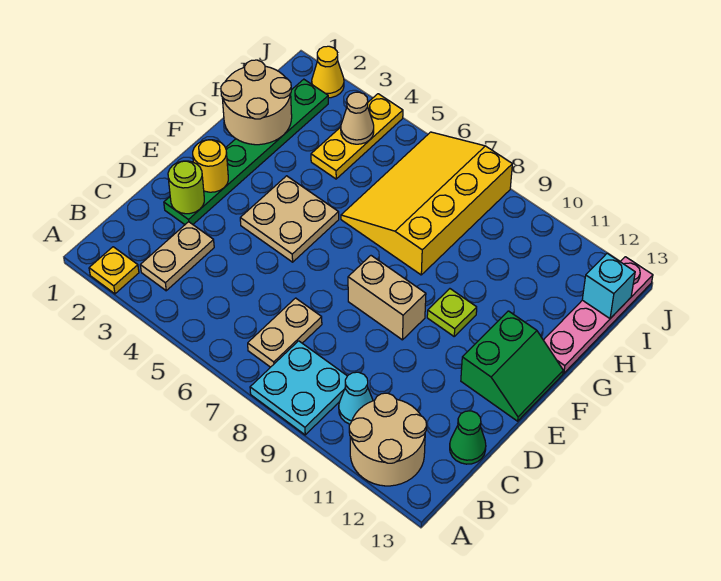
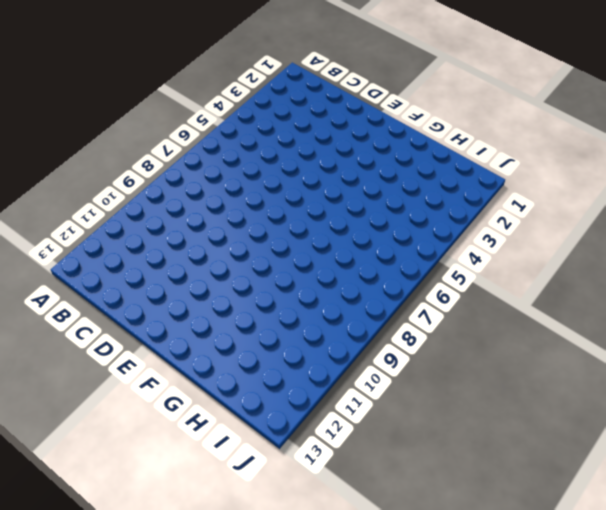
none -> yellow 1x1 plate [89,247,139,294]
none -> cyan 2x2 plate [250,341,347,435]
none -> tan 2x2 round brick [349,393,427,486]

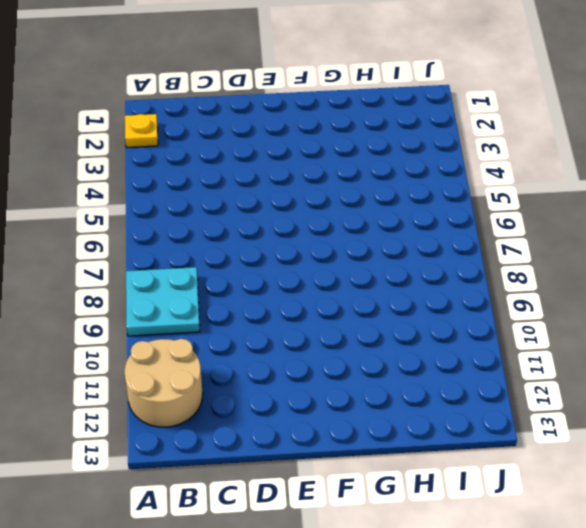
none -> tan 1x2 plate [140,222,214,291]
none -> tan 1x2 plate [248,298,322,367]
none -> cyan 1x1 cone [339,372,373,424]

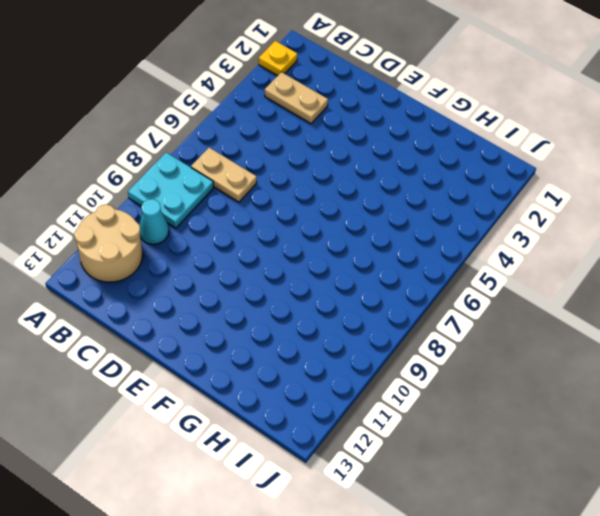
none -> green 1x1 cone [450,411,486,464]
none -> green 1x6 plate [164,79,328,224]
none -> tan 2x2 plate [240,176,339,262]

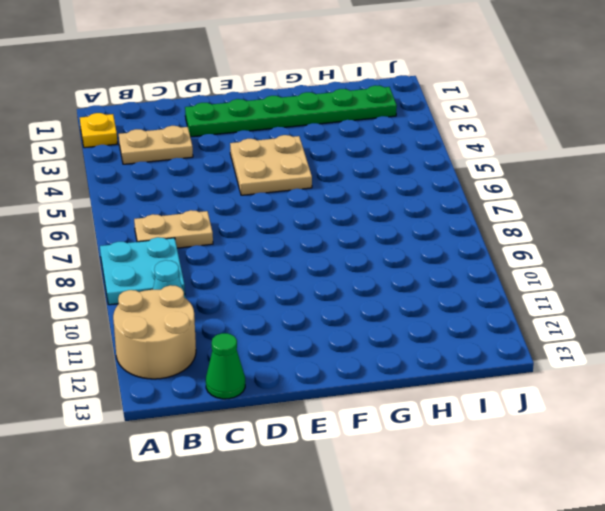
none -> tan 1x2 brick [348,256,426,340]
none -> green 2x2 slope [461,311,563,421]
none -> lime 1x1 plate [427,289,477,336]

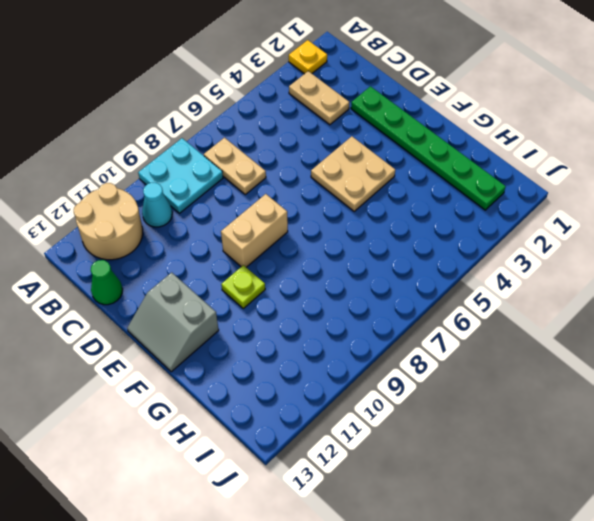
grey 2x2 slope [127,272,219,372] -> green 2x2 slope [461,311,563,421]
none -> yellow 3x4 slope [341,132,512,275]
none -> pink 1x4 plate [544,257,653,373]
none -> yellow 1x3 plate [311,94,403,179]

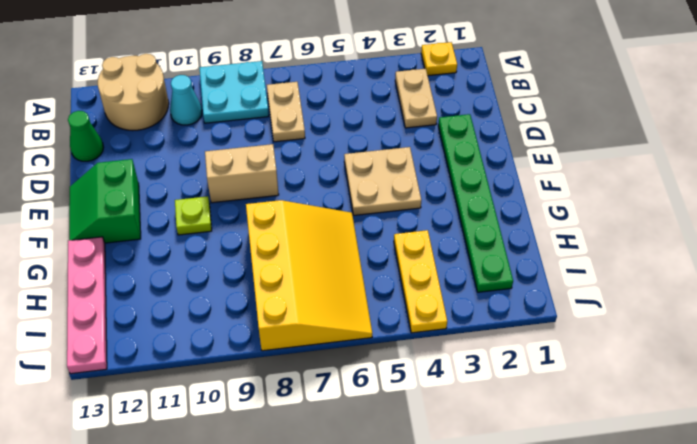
none -> yellow 1x1 cone [312,46,344,98]
none -> lime 1x1 round brick [168,161,204,214]
none -> yellow 1x1 round brick [193,140,228,192]

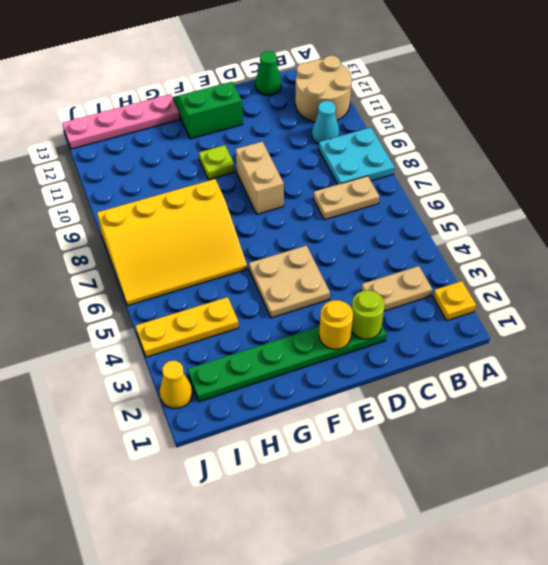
none -> tan 2x2 round brick [221,60,292,145]
none -> tan 1x1 cone [341,92,374,144]
none -> cyan 1x1 brick [582,253,635,318]

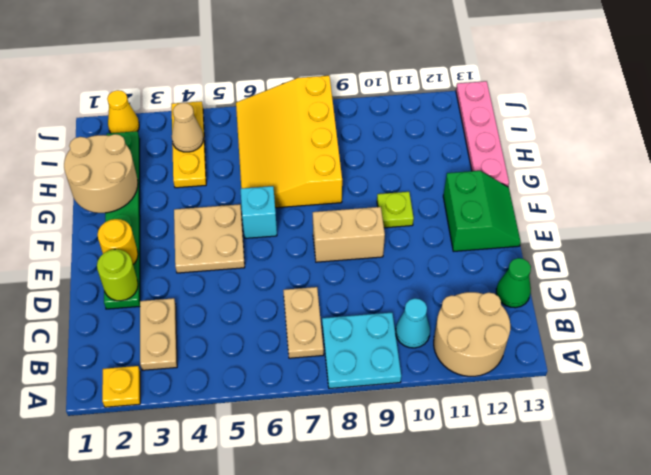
cyan 1x1 brick [240,186,277,238] -> cyan 1x1 brick moved to [582,253,635,318]

